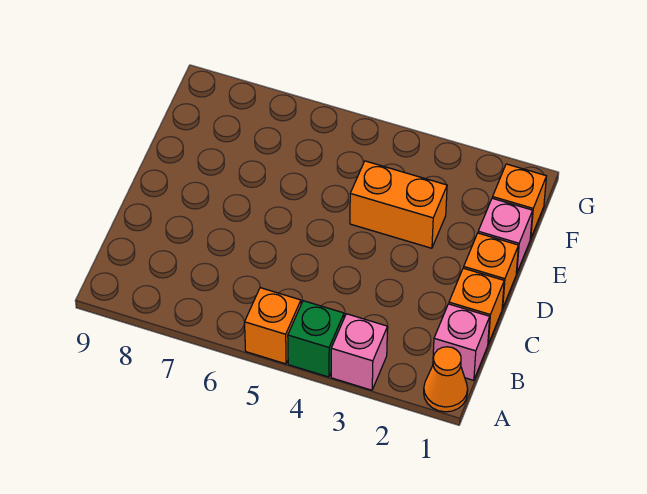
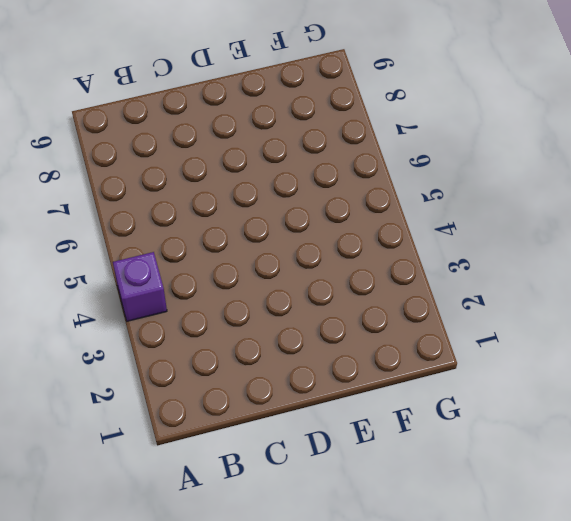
purple 1x1 brick [113,252,167,321] -> green 1x1 brick [288,301,344,377]
none -> orange 1x1 cone [424,347,468,412]
none -> pink 1x1 brick [331,314,388,390]

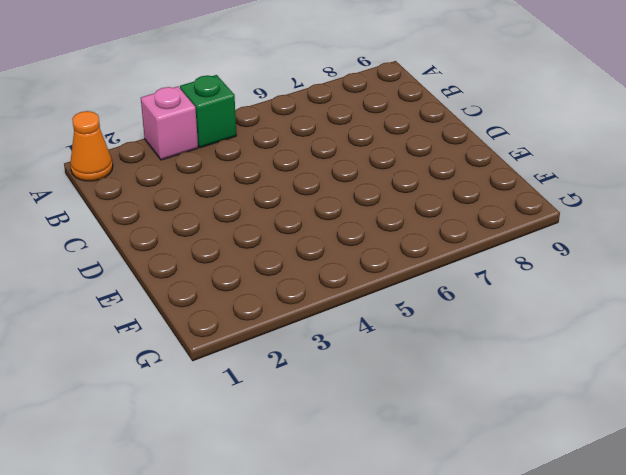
none -> orange 1x1 brick [245,288,301,364]
none -> pink 1x1 brick [433,304,490,380]

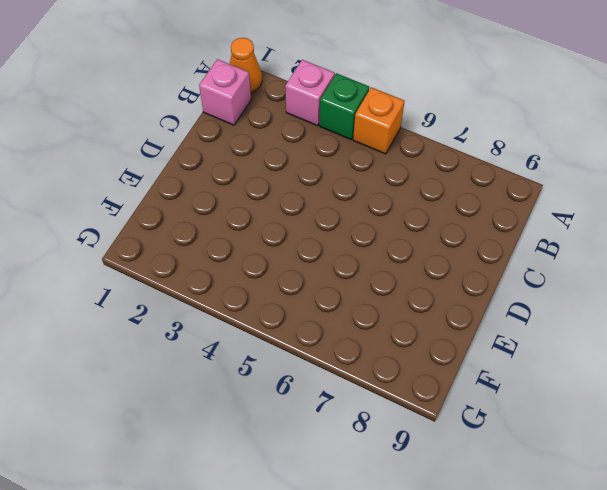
none -> orange 1x1 brick [449,268,504,344]
none -> orange 1x1 brick [464,233,519,308]

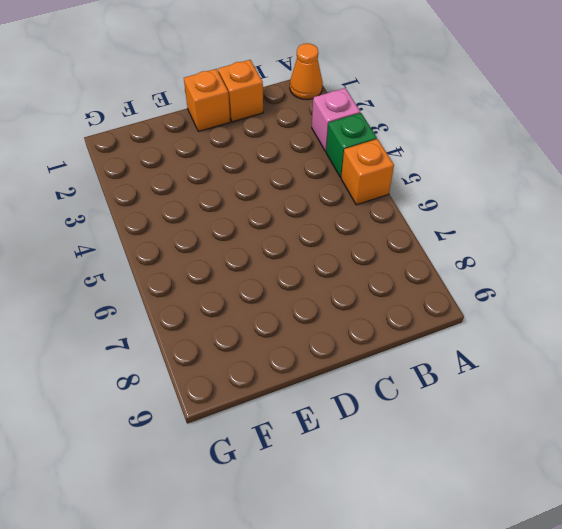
none -> pink 1x1 brick [433,304,490,380]
none -> pink 1x1 brick [478,198,533,274]

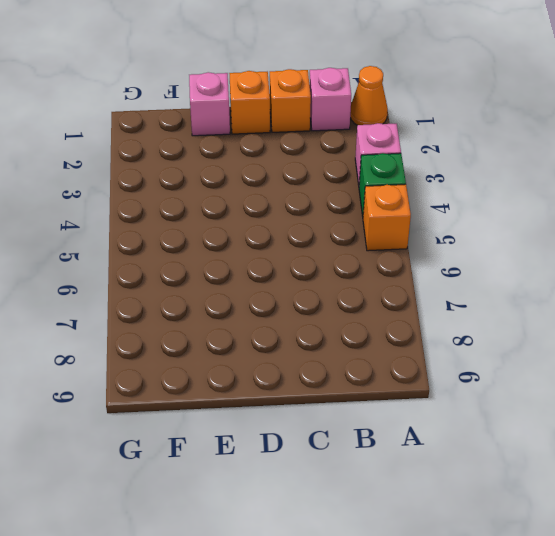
none -> orange 1x2 brick [350,161,447,248]
none -> orange 1x1 brick [493,164,546,239]

